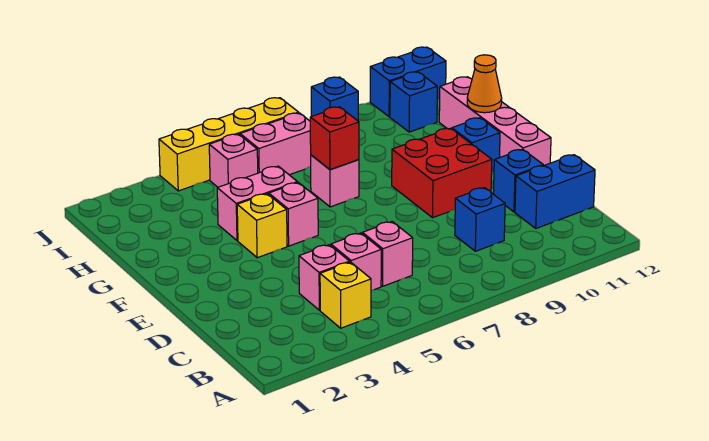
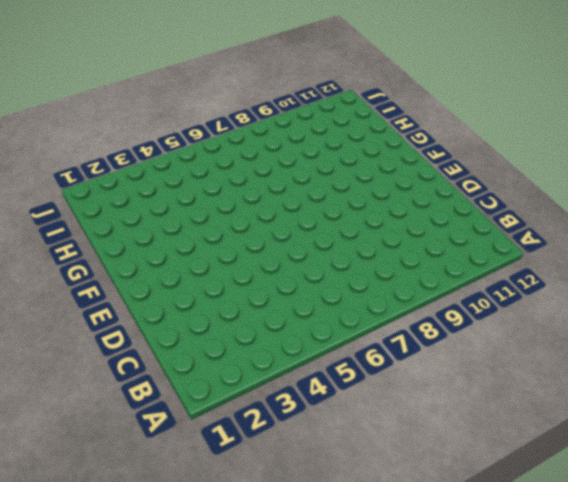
none -> yellow 1x1 brick [320,262,371,328]
none -> pink 1x1 brick [299,245,350,310]
none -> pink 1x1 brick [331,233,381,290]

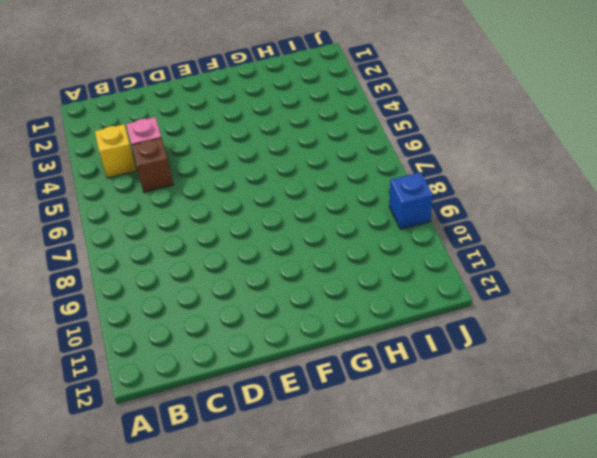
brown 1x1 brick [132,138,173,192] -> pink 1x1 brick [331,233,381,290]
none -> pink 1x1 brick [362,222,413,286]
none -> blue 1x1 brick [455,188,505,251]
none -> blue 1x2 brick [515,155,595,228]

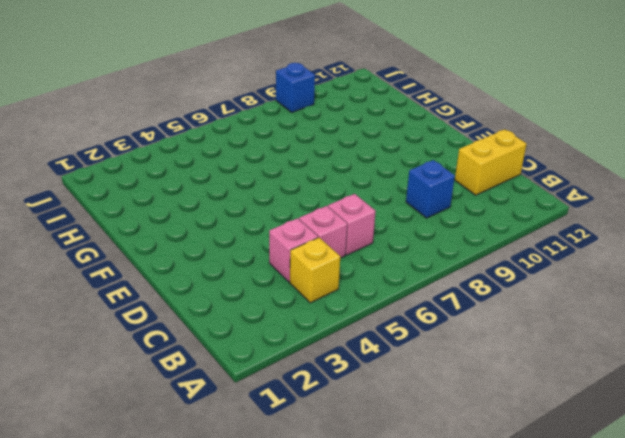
yellow 1x2 brick [455,129,527,195] -> blue 1x2 brick [515,155,595,228]
none -> blue 1x1 brick [494,149,543,212]
none -> red 2x2 brick [392,128,492,218]
none -> pink 1x4 brick [439,77,551,166]

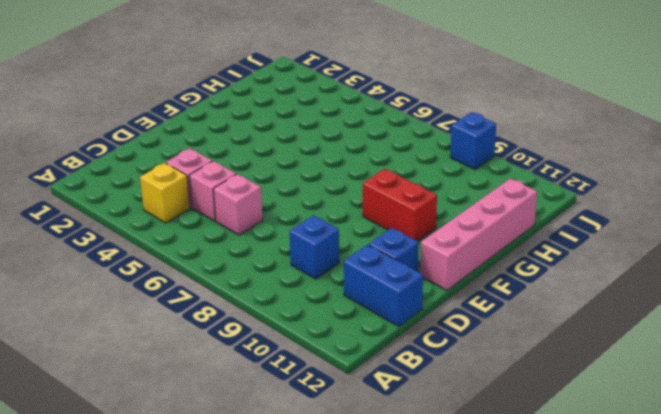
red 1x2 brick [363,169,437,241] -> red 2x2 brick [392,128,492,218]
none -> yellow 1x1 brick [237,194,287,258]
none -> pink 1x1 brick [269,183,318,246]
none -> blue 1x1 brick [452,118,500,171]

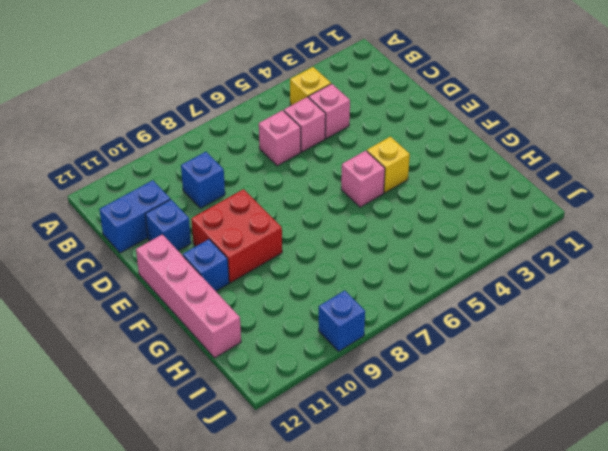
none -> pink 1x2 brick [217,166,298,241]
none -> pink 1x1 brick [311,155,359,207]
none -> pink 1x1 brick [209,134,258,187]

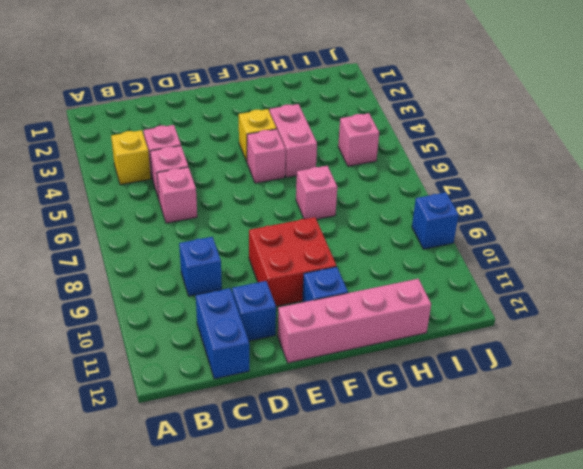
none -> pink 1x2 brick [240,113,311,175]
none -> blue 1x1 brick [390,72,437,132]
none -> yellow 1x4 brick [159,98,299,191]

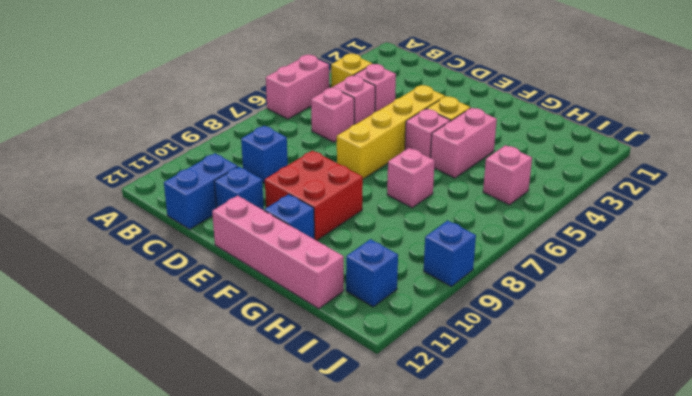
pink 1x2 brick [266,55,329,119] -> pink 1x2 brick moved to [240,113,311,175]
yellow 1x4 brick [337,85,445,179] -> yellow 1x4 brick moved to [159,98,299,191]
none -> blue 1x2 brick [370,47,446,117]
none -> red 1x1 brick [310,107,359,170]
none -> orange 1x1 cone [467,55,502,113]

